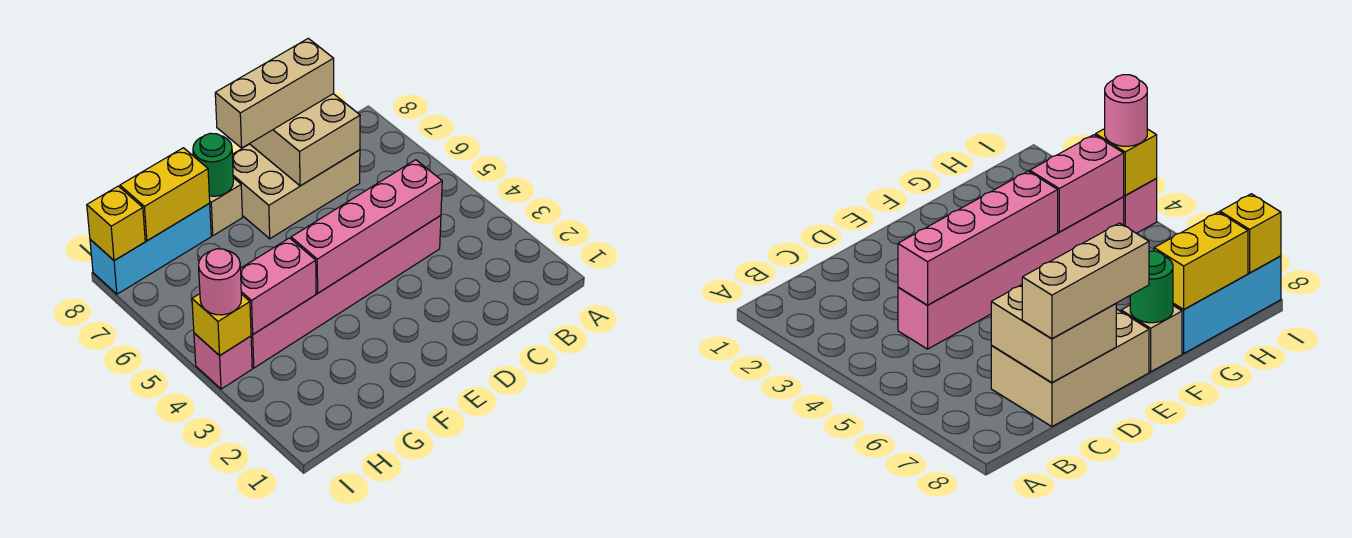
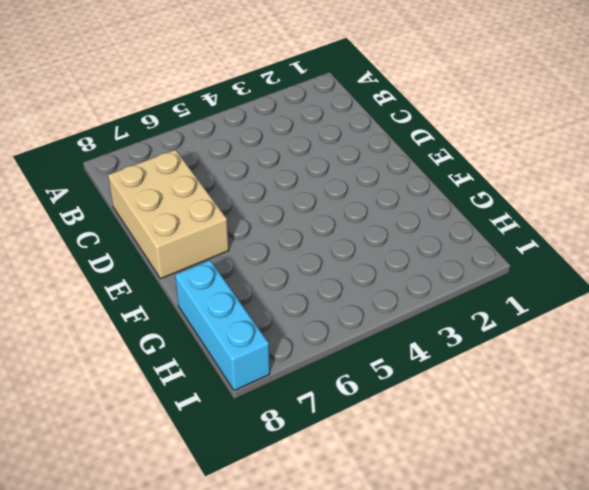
none -> pink 1x6 brick [251,216,441,368]
none -> tan 1x1 brick [209,178,242,236]
none -> pink 1x1 brick [194,333,252,389]

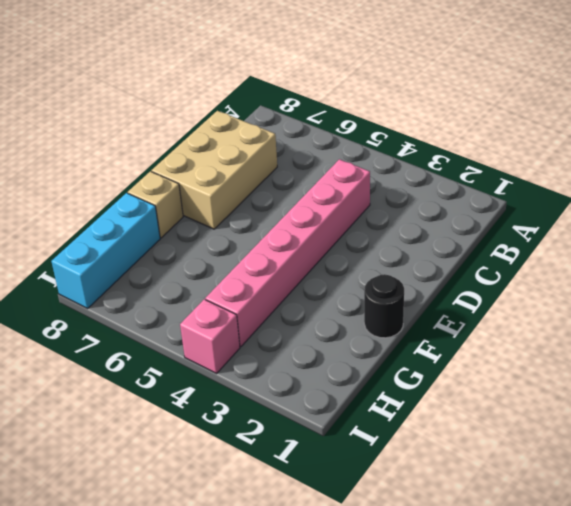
black 1x1 round brick [364,274,404,338] -> none
none -> pink 1x4 brick [291,160,442,293]
none -> tan 2x2 brick [250,94,360,186]
none -> green 1x1 round brick [193,133,233,196]

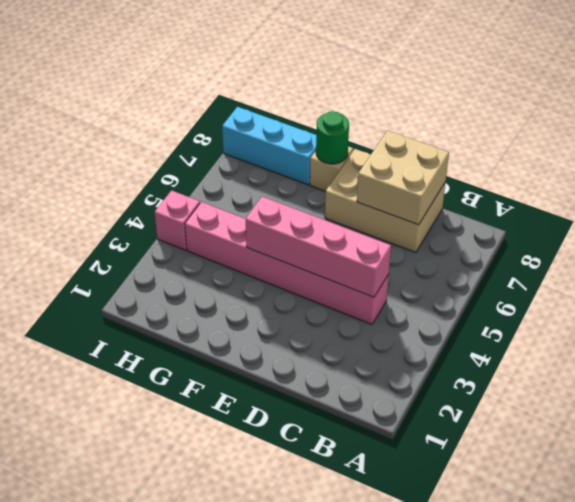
none -> pink 1x2 brick [240,238,316,335]
none -> yellow 1x2 brick [120,148,210,241]
none -> yellow 1x1 brick [192,294,251,356]

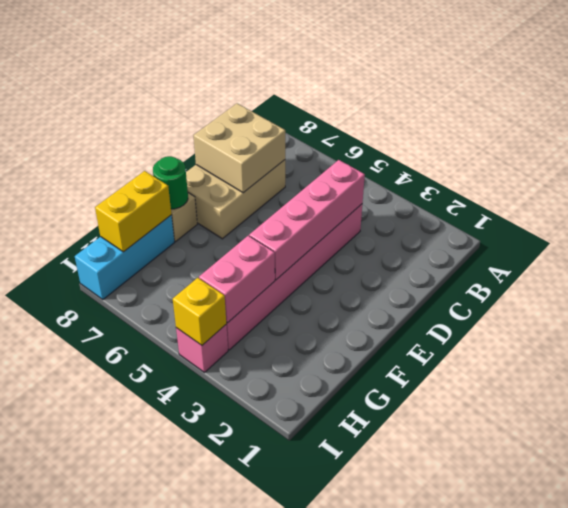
none -> yellow 1x1 brick [87,186,145,261]
none -> tan 1x3 brick [215,38,334,148]
none -> pink 1x1 round brick [199,249,241,315]

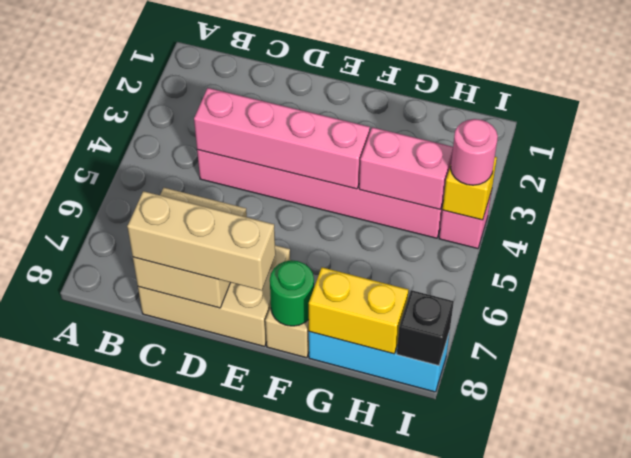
black 1x1 brick [397,290,454,366] -> yellow 1x1 brick [87,186,145,261]

